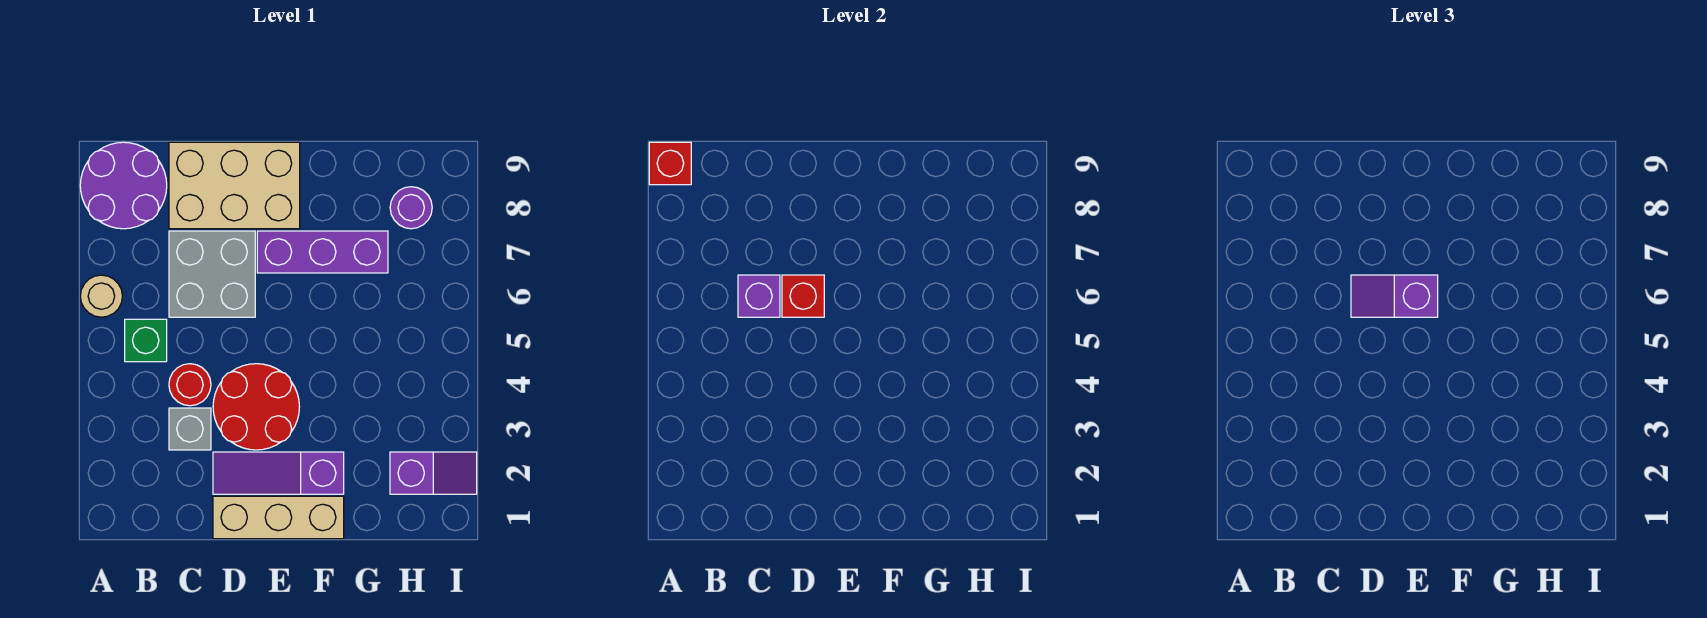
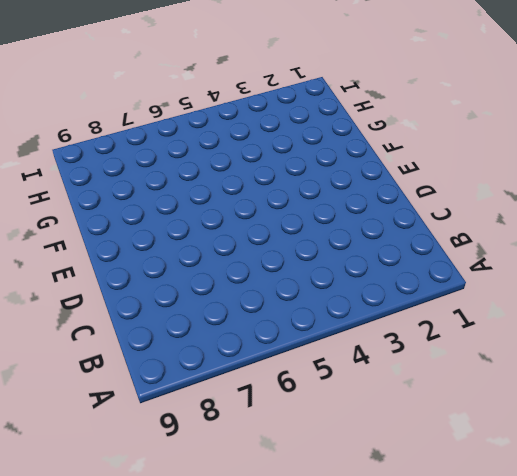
none -> tan 1x1 round brick [80,275,122,317]
none -> purple 2x2 round brick [80,142,167,229]
none -> green 1x1 brick [125,319,167,362]

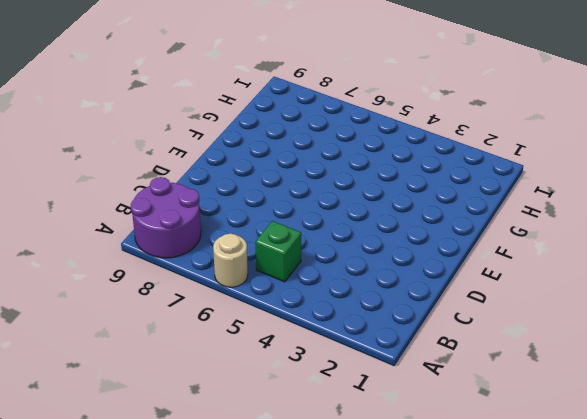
none -> grey 1x1 brick [169,408,211,450]
none -> red 1x1 round brick [169,364,211,406]
none -> grey 2x2 brick [169,231,255,317]

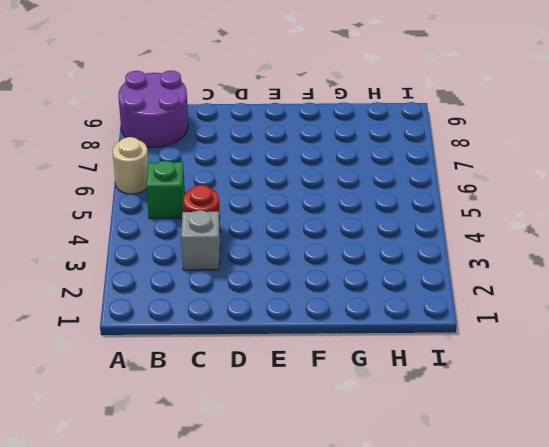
none -> grey 2x2 brick [169,231,255,317]
none -> tan 2x3 brick [169,142,300,229]
none -> tan 1x3 brick [213,496,344,539]

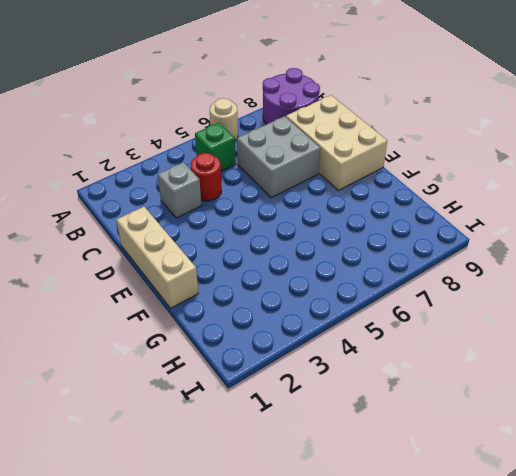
none -> purple 1x3 slope [213,452,344,494]
none -> red 2x2 round brick [213,364,299,450]
none -> purple 1x3 brick [257,231,388,273]

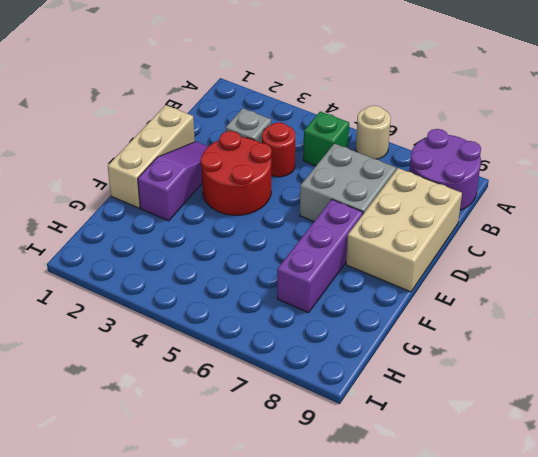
none -> purple 1x2 slope [390,452,477,494]
none -> purple 1x1 round brick [390,187,432,229]
none -> red 1x1 brick [649,142,691,185]

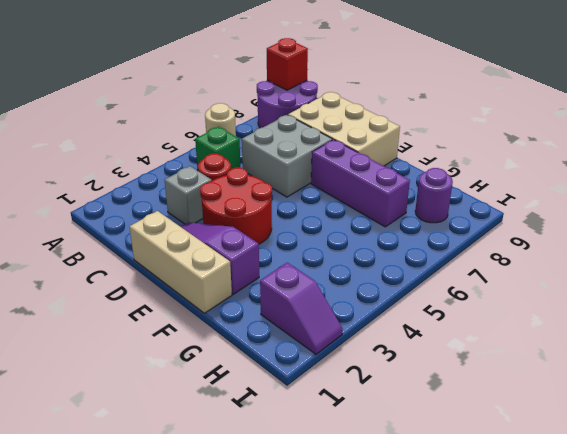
none -> purple 1x1 brick [738,275,780,317]
none -> red 1x1 brick [782,275,824,317]
none -> purple 1x2 slope [1351,275,1438,317]

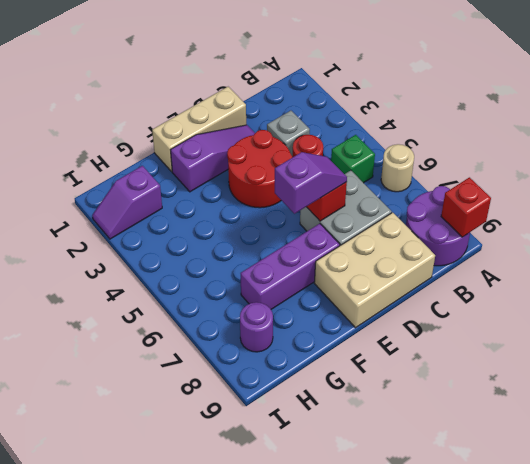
none -> purple 1x1 brick [738,275,780,317]

